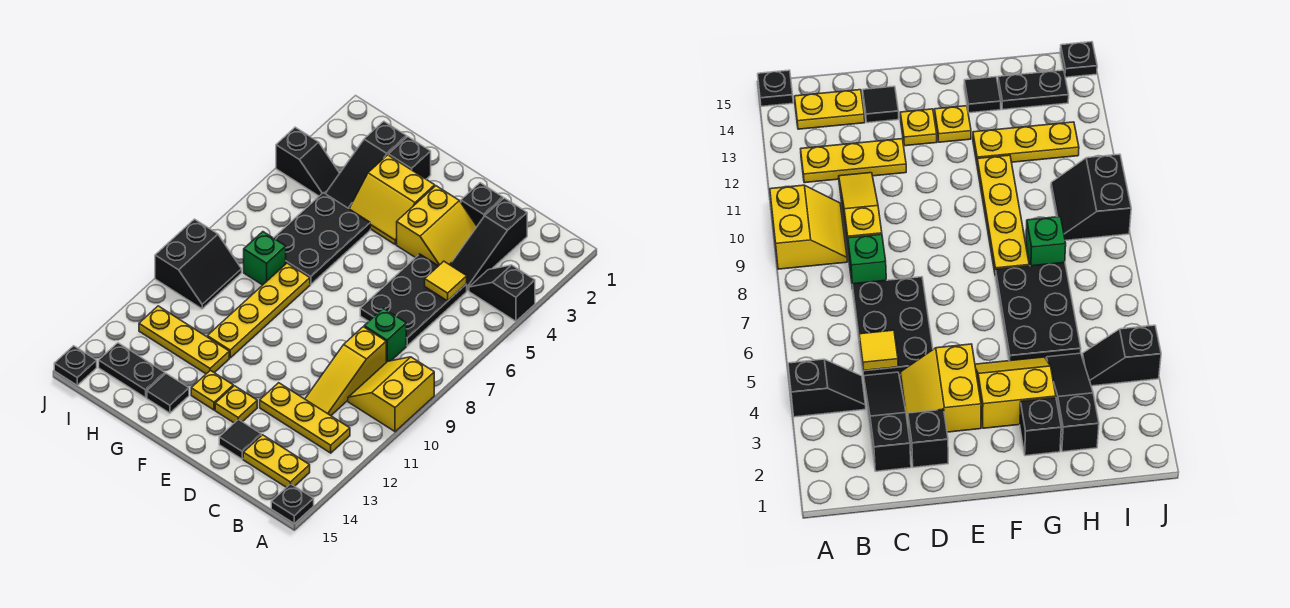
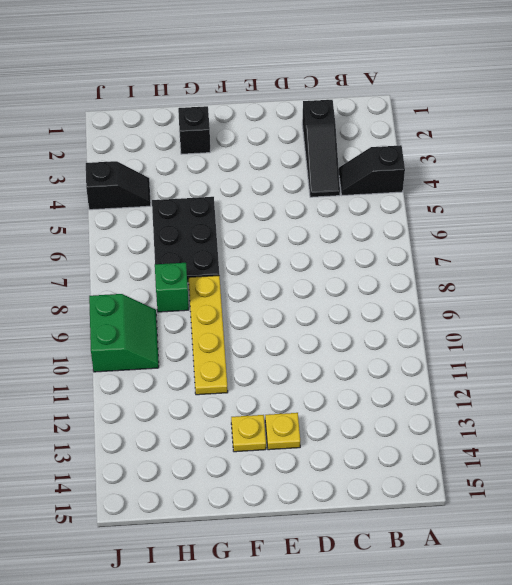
green 2x2 slope [89,294,159,372] -> black 2x2 slope [155,219,242,309]
none -> yellow 2x2 slope [348,357,434,432]
none -> black 1x1 plate [271,484,314,523]
none -> yellow 1x3 plate [260,383,350,453]

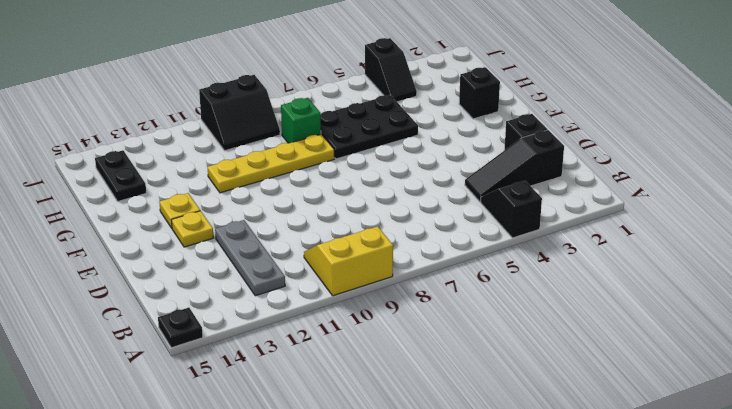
grey 1x3 plate [215,220,285,296] -> yellow 1x3 plate [260,383,350,453]
none -> yellow 1x2 plate [243,435,310,488]
none -> black 2x3 plate [360,254,467,346]
none -> green 1x1 brick [364,308,406,362]

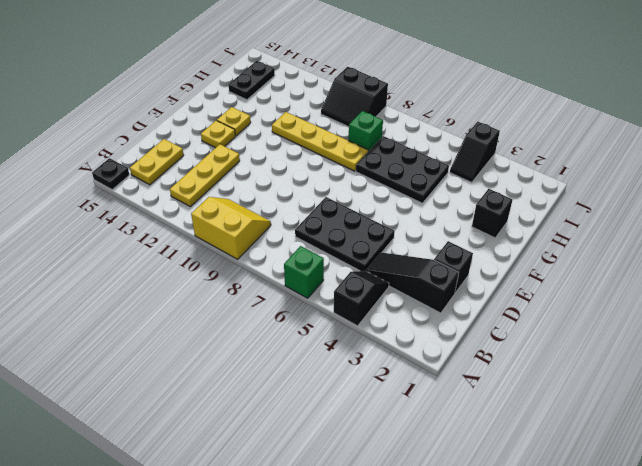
green 1x1 brick [284,246,324,298] -> green 1x1 brick moved to [364,308,406,362]
none -> yellow 1x3 slope [305,327,386,416]
none -> yellow 2x2 slope [397,186,477,266]
none -> black 1x1 tile [219,419,261,459]

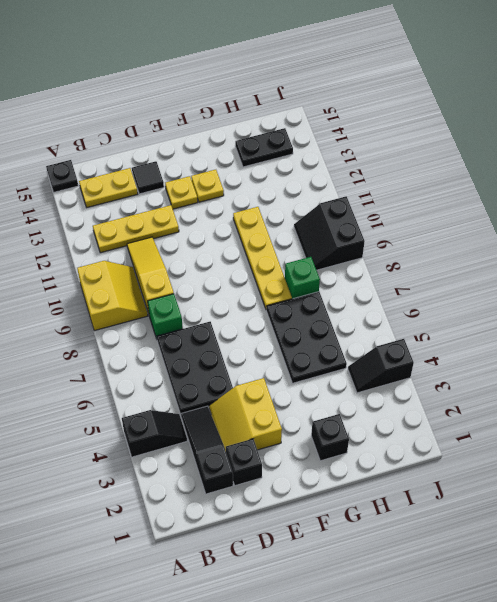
none -> yellow 2x2 slope [349,155,435,244]
none -> yellow 1x3 plate [139,306,229,374]
none -> black 1x1 tile [147,374,189,413]

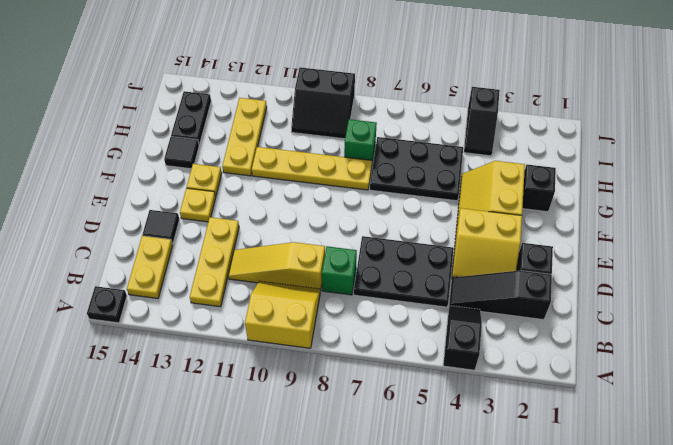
none -> black 1x3 slope [325,121,407,209]
none -> black 1x1 plate [54,346,97,385]
none -> yellow 1x1 tile [425,261,467,301]

